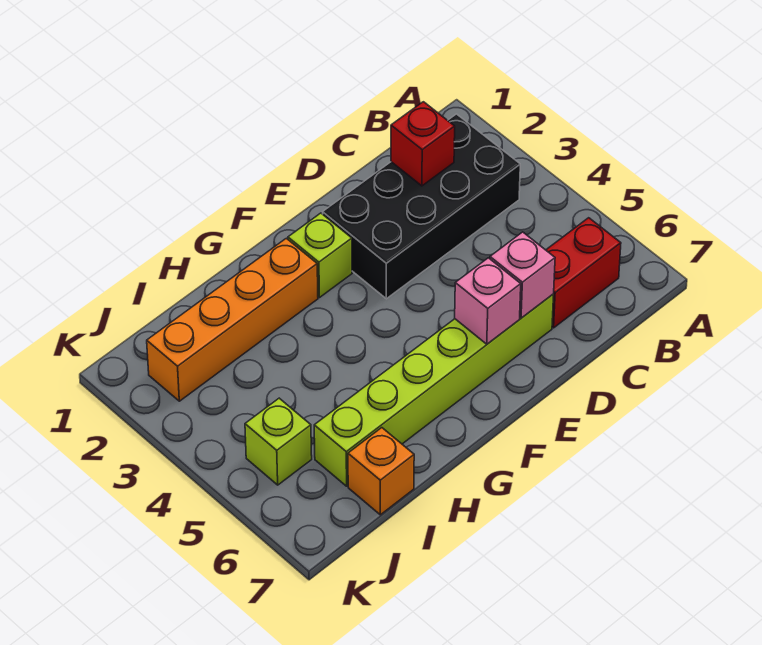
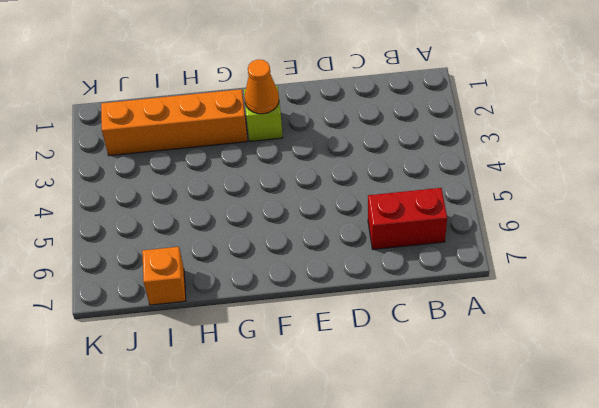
orange 1x1 cone [244,60,279,114] -> none
none -> black 2x4 brick [323,114,520,299]
none -> lime 1x6 brick [314,294,554,486]

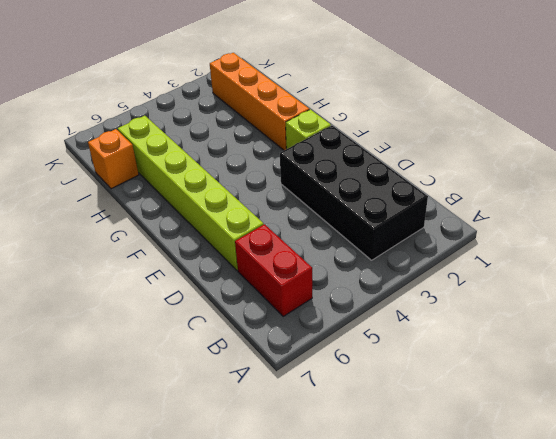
none -> lime 1x1 brick [245,398,312,485]
none -> red 1x1 brick [391,102,455,186]

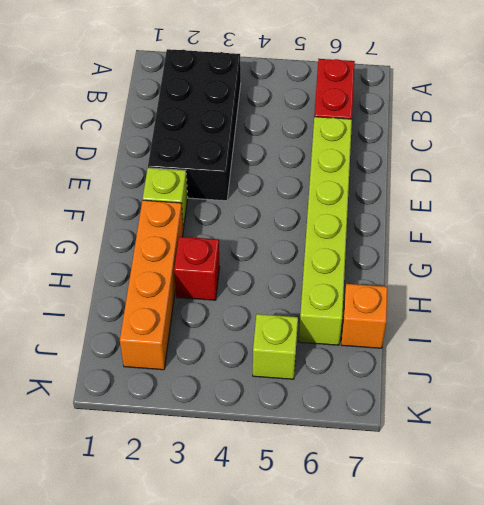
red 1x1 brick [174,237,220,300] -> red 1x1 brick moved to [391,102,455,186]
none -> pink 1x1 brick [490,232,555,318]
none -> pink 1x1 brick [455,258,521,344]

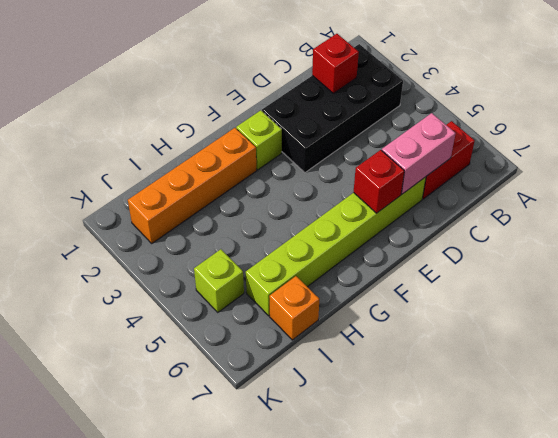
pink 1x2 brick [382,113,456,194] -> pink 1x1 brick [490,232,555,318]
red 1x1 brick [354,150,404,213] -> pink 1x1 brick [455,258,521,344]

